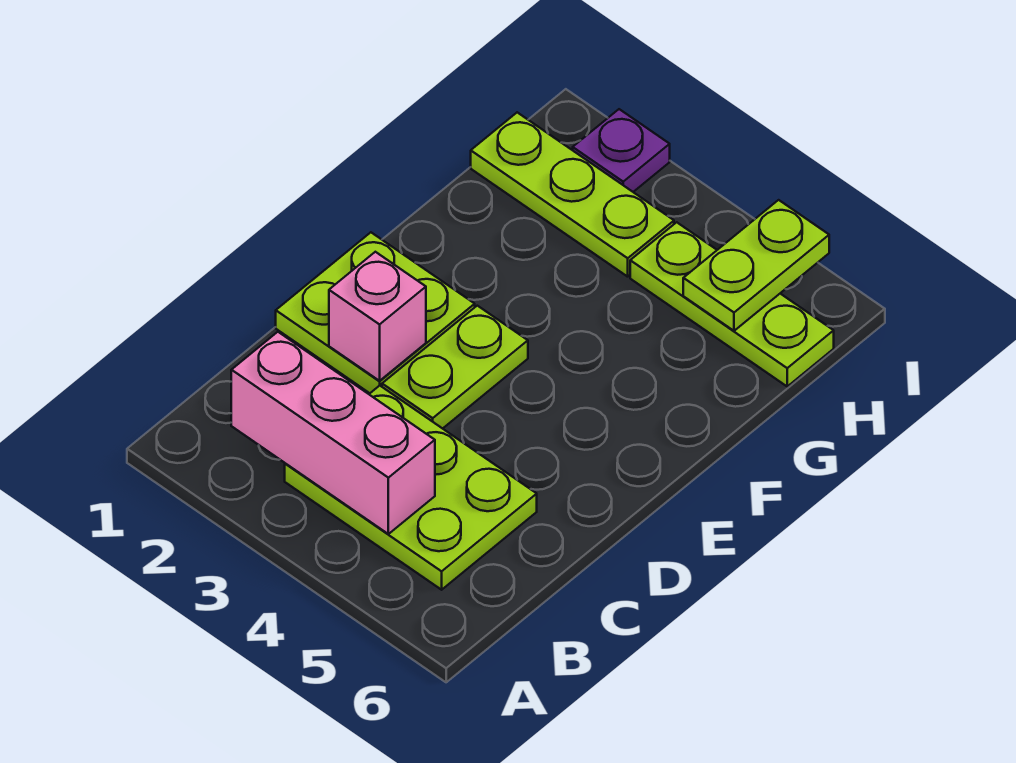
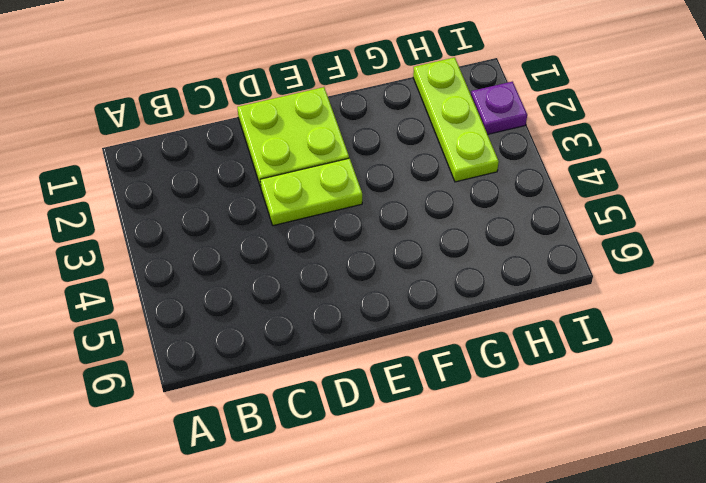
none -> lime 2x3 plate [285,386,537,590]
none -> lime 1x3 plate [630,222,834,386]

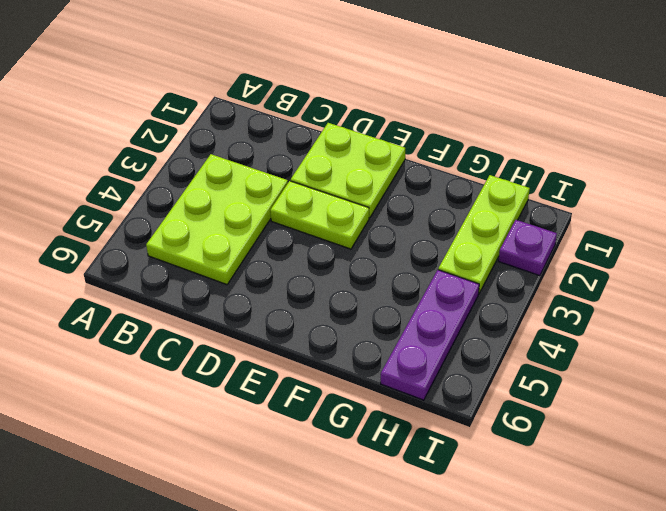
purple 1x3 plate [381,270,479,400] -> lime 1x3 plate [630,222,834,386]
none -> pink 1x3 brick [231,332,435,534]
none -> pink 1x1 brick [329,252,426,381]

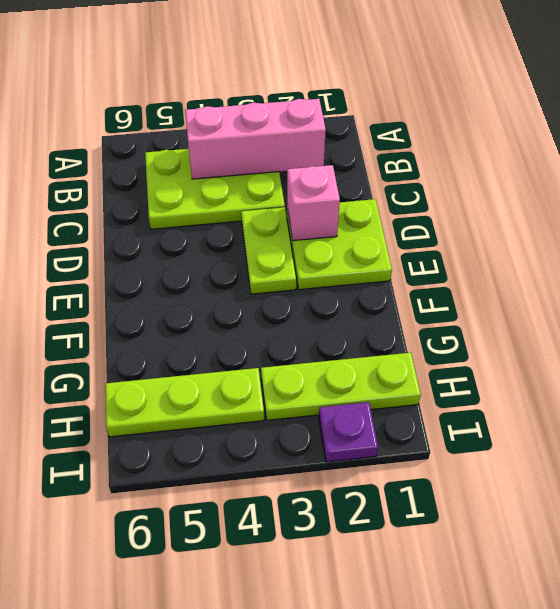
none -> lime 1x2 plate [683,200,829,331]

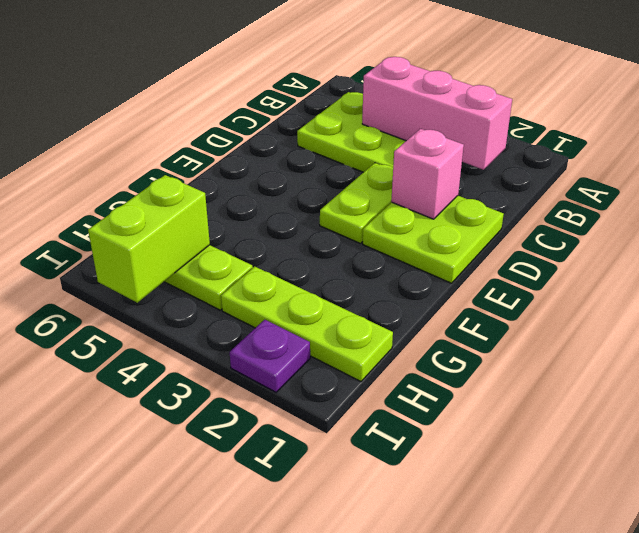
lime 1x2 brick [88,175,210,303] -> lime 1x2 plate [683,200,829,331]

